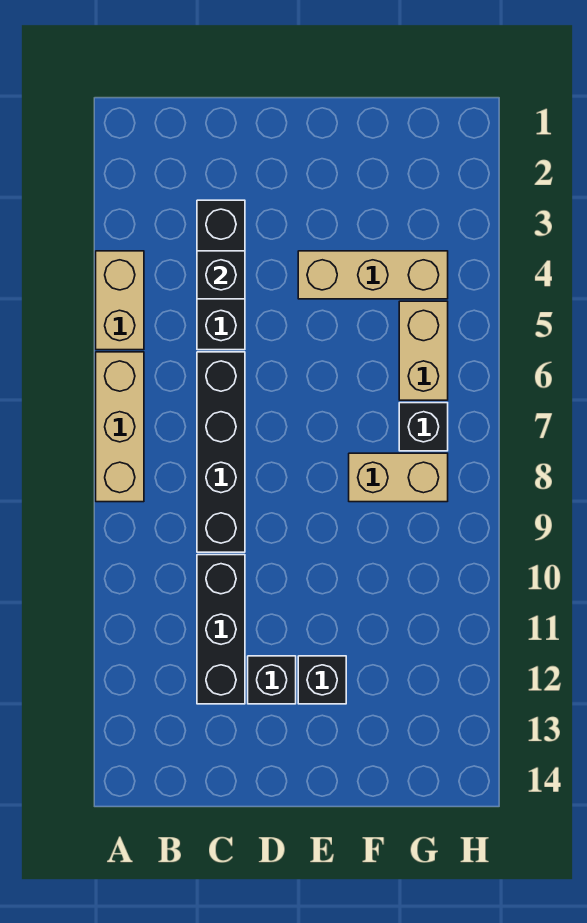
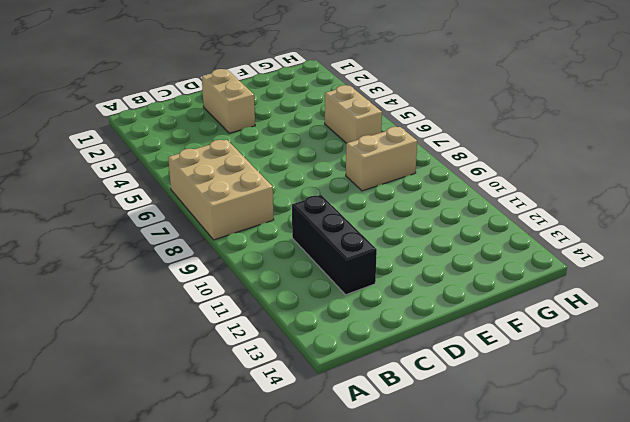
tan 2x3 brick [168,140,274,240] -> tan 1x3 brick [96,352,144,502]
tan 1x2 brick [202,69,255,133] -> tan 1x2 brick moved to [96,251,144,350]
none -> black 1x3 brick [197,200,245,350]
none -> black 1x4 brick [197,352,245,552]
none -> black 1x1 brick [248,656,296,704]

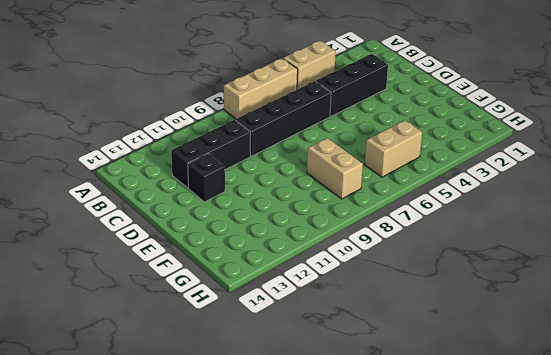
none -> tan 1x3 brick [298,251,448,299]
none -> black 1x1 brick [298,656,346,704]
none -> black 1x1 brick [399,403,448,451]

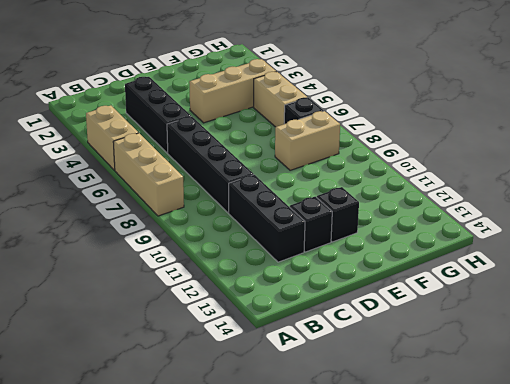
none -> black 1x1 brick [197,251,245,299]

